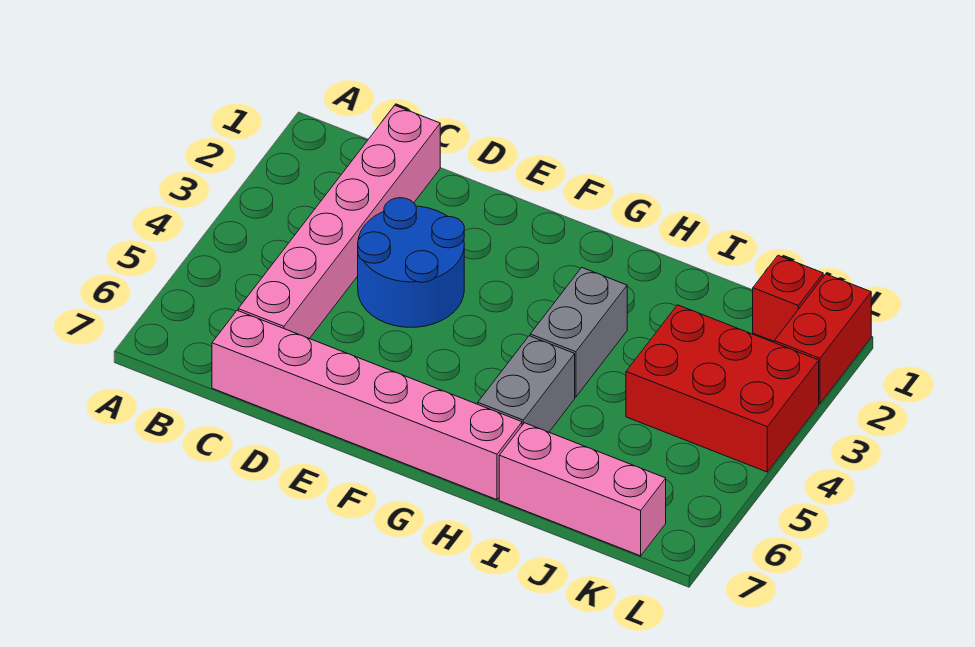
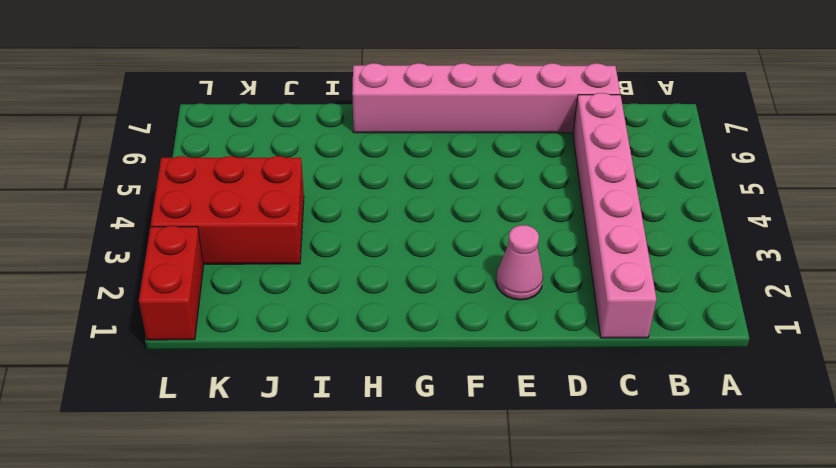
pink 1x1 cone [496,225,543,300] -> none
none -> blue 2x2 round brick [358,198,464,327]
none -> grey 1x2 brick [530,268,627,397]

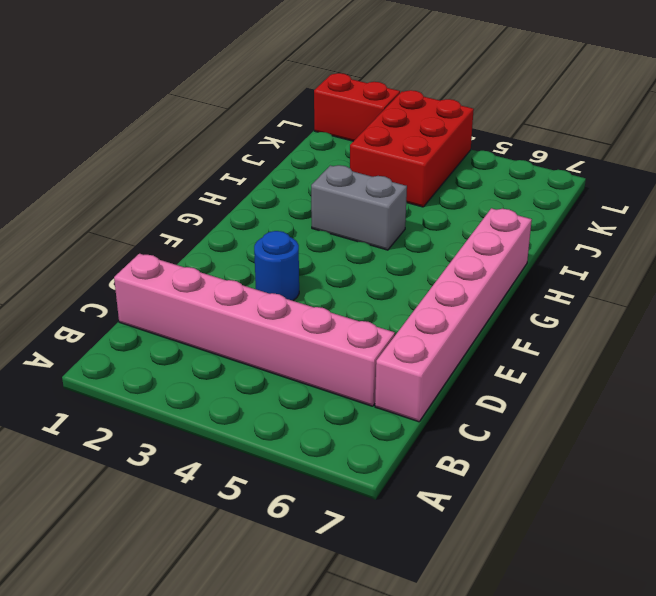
blue 1x1 round brick [254,231,299,301] -> blue 2x2 round brick [358,198,464,327]
none -> grey 1x2 brick [478,336,575,432]
none -> pink 1x3 brick [499,423,666,556]

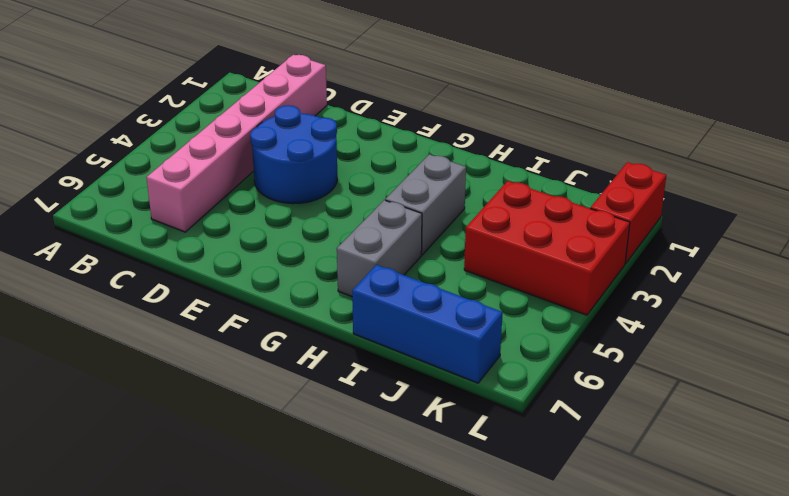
blue 1x3 brick [352,265,503,383] -> pink 1x3 brick [499,423,666,556]
none -> pink 1x6 brick [212,310,522,500]
none -> red 1x1 brick [753,255,823,341]

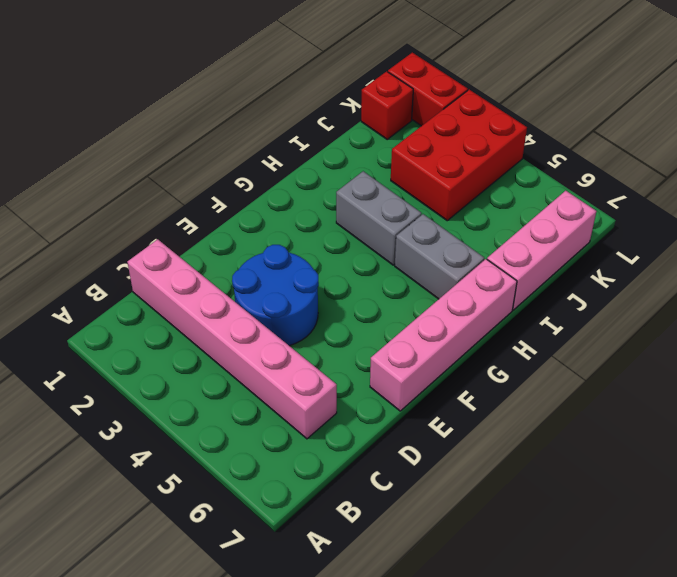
pink 1x4 brick [370,259,517,411] -> pink 1x6 brick [212,310,522,500]

